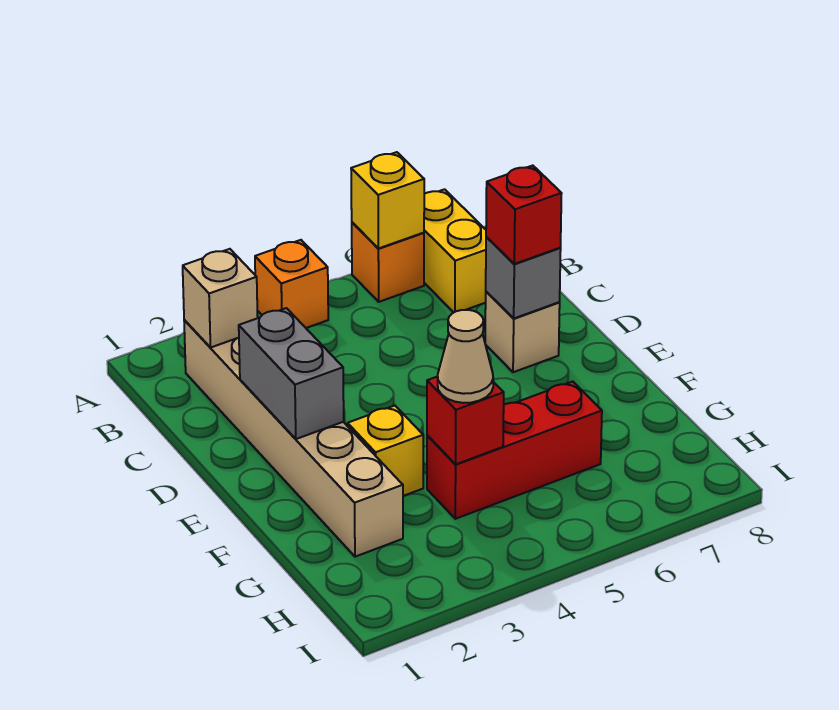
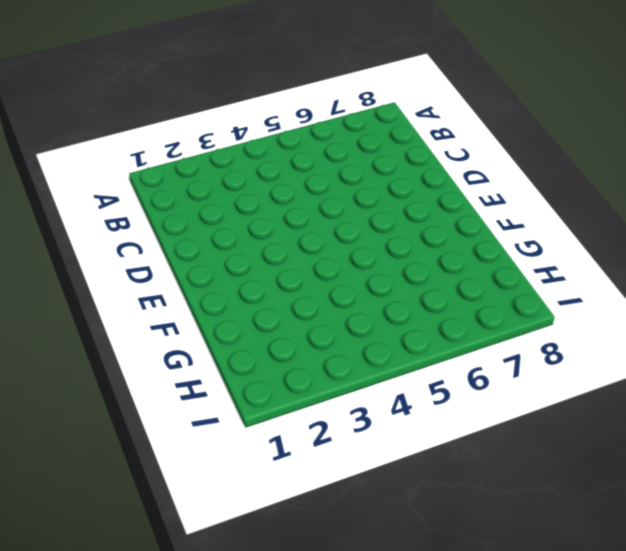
none -> orange 1x1 brick [255,240,328,328]
none -> orange 1x1 brick [352,222,424,302]
none -> yellow 1x2 brick [424,189,486,312]

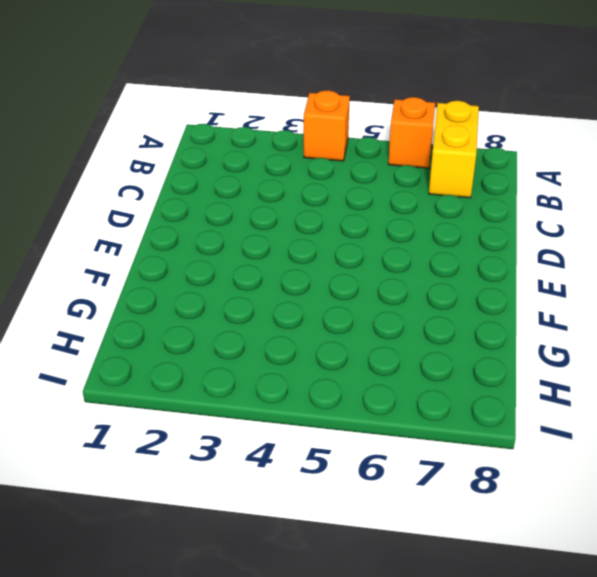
none -> tan 1x6 brick [184,320,403,557]
none -> tan 1x1 brick [485,292,560,372]
none -> yellow 1x1 brick [348,406,423,496]

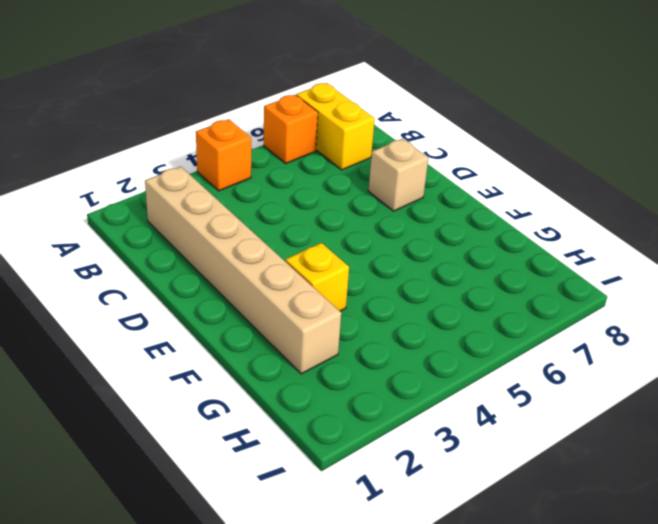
none -> red 1x3 brick [427,382,602,519]
none -> yellow 1x1 brick [351,152,424,248]
none -> tan 1x1 brick [183,249,258,347]

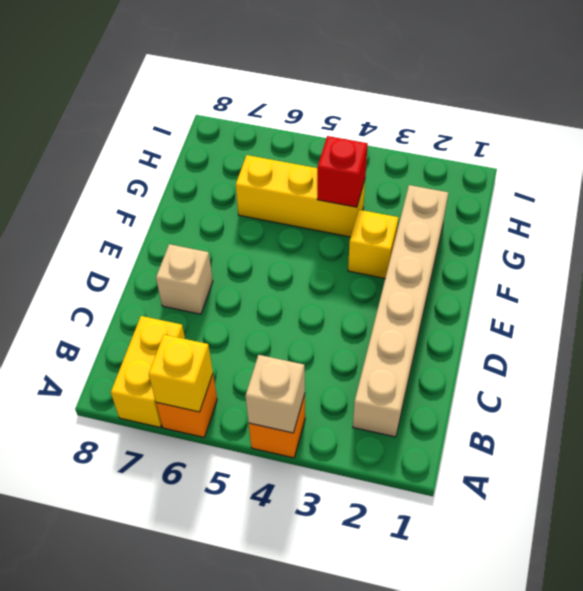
tan 1x1 brick [246,355,305,433] -> tan 1x1 brick moved to [183,249,258,347]
yellow 1x3 brick [236,155,365,237] -> red 1x3 brick [427,382,602,519]
none -> grey 1x2 brick [239,308,344,439]
none -> grey 1x1 brick [486,237,561,318]
none -> red 1x1 brick [486,166,562,264]

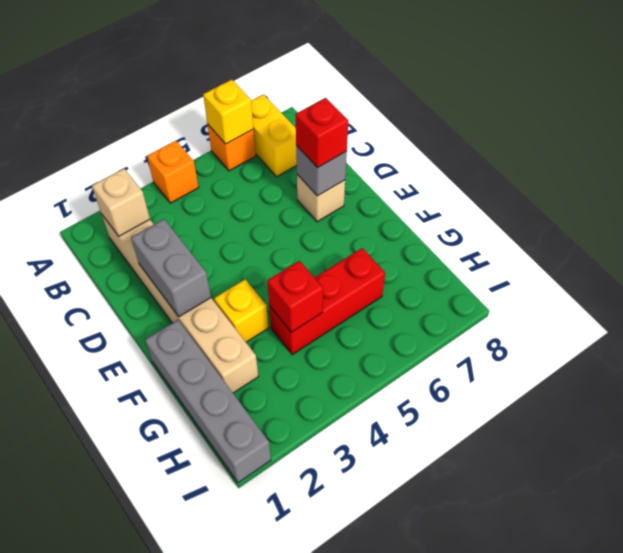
grey 1x4 brick [145,320,271,483] -> none
none -> tan 1x1 cone [438,310,493,403]

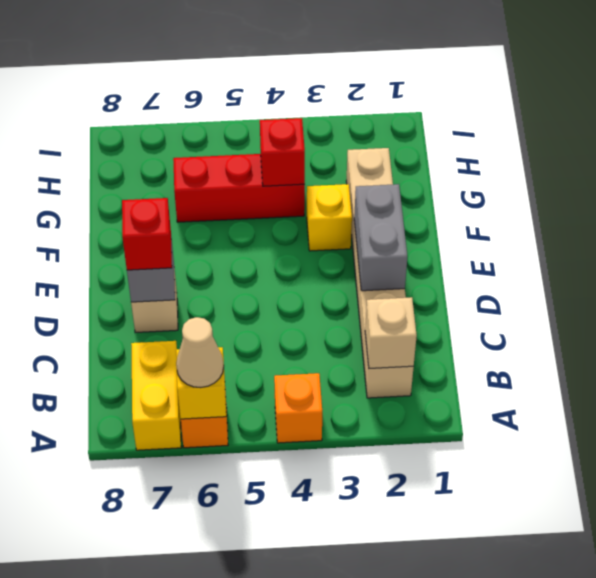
tan 1x1 cone [176,317,224,388] -> tan 1x1 cone moved to [438,310,493,403]

